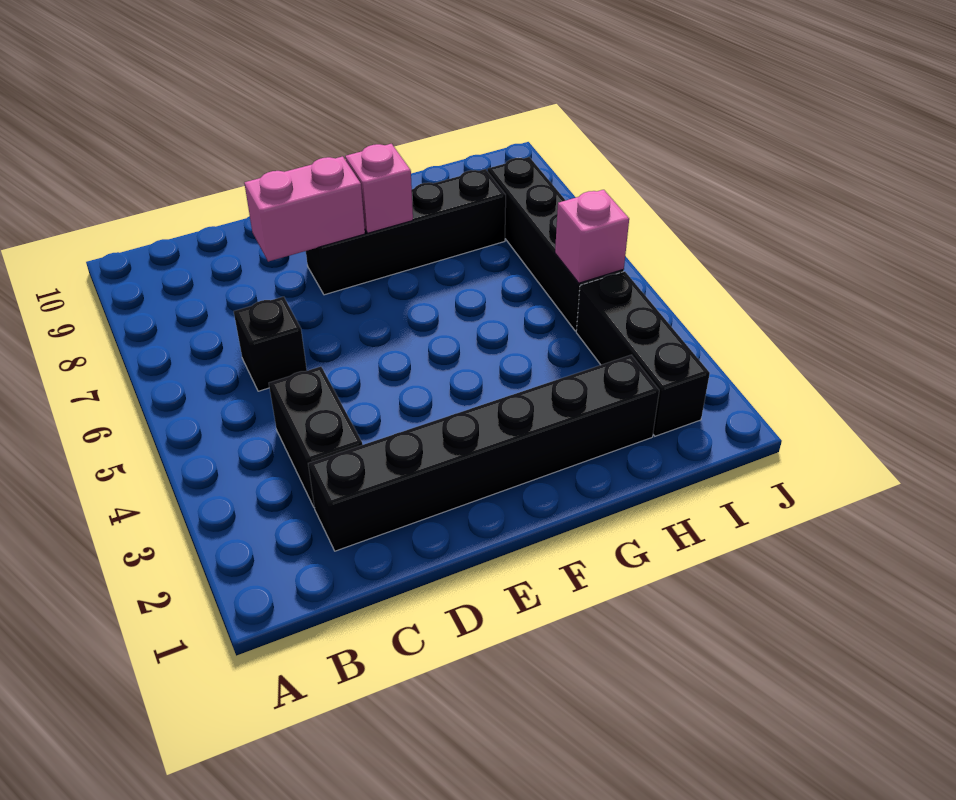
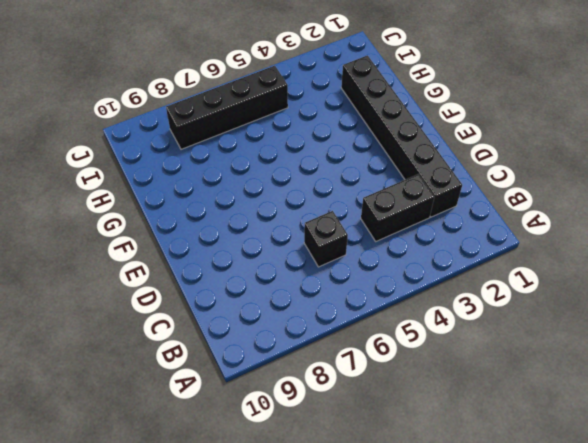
none -> black 1x4 brick [306,169,506,295]
none -> black 1x3 brick [576,271,710,436]

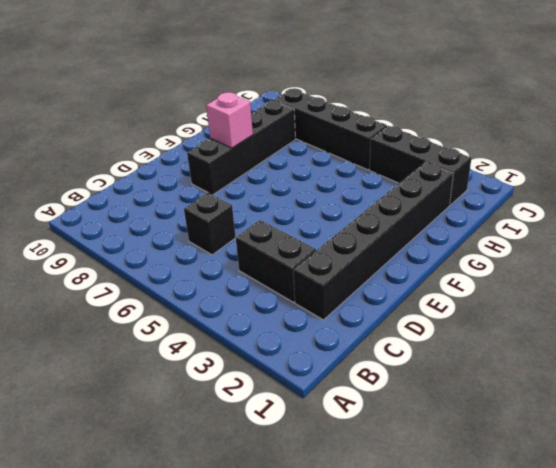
none -> pink 1x2 brick [244,156,365,262]
none -> pink 1x1 brick [555,190,629,283]

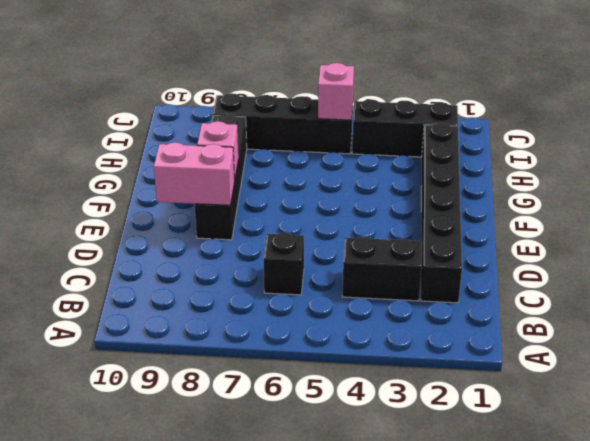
pink 1x2 brick [154,142,234,205] -> pink 1x2 brick turned to [244,156,365,262]

